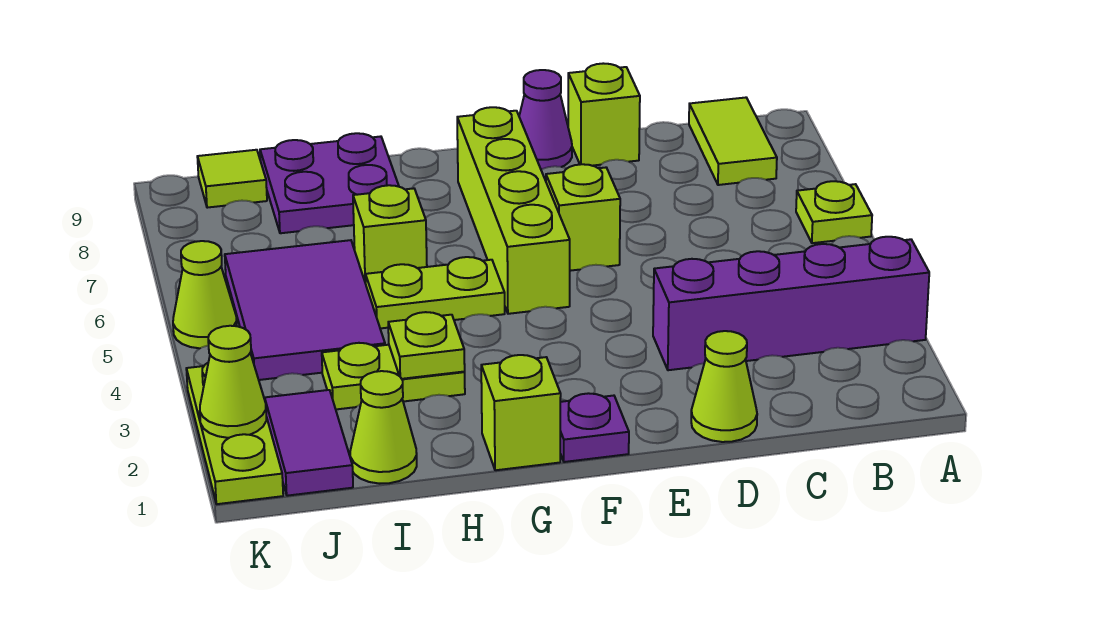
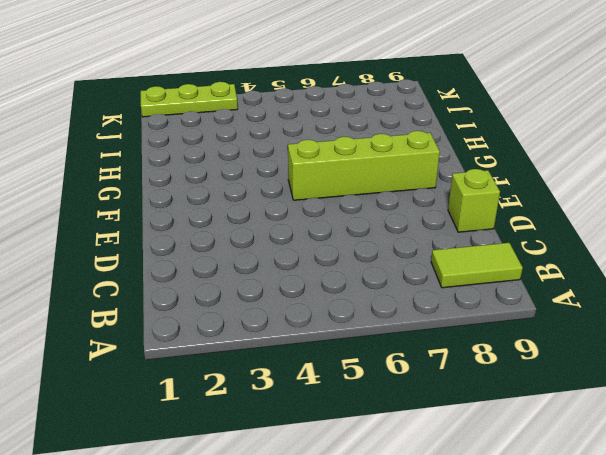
none -> purple 1x4 brick [653,237,929,370]
none -> lime 1x1 plate [796,181,872,243]
none -> lime 1x1 cone [691,331,757,442]

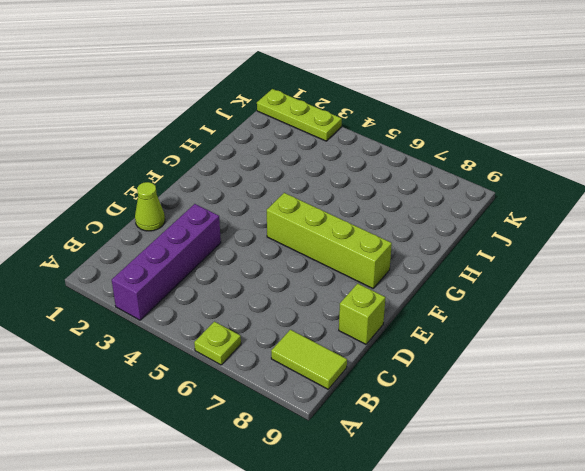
none -> lime 1x1 brick [546,164,620,271]
none -> purple 1x1 cone [519,70,572,170]
none -> purple 1x1 plate [560,393,629,462]

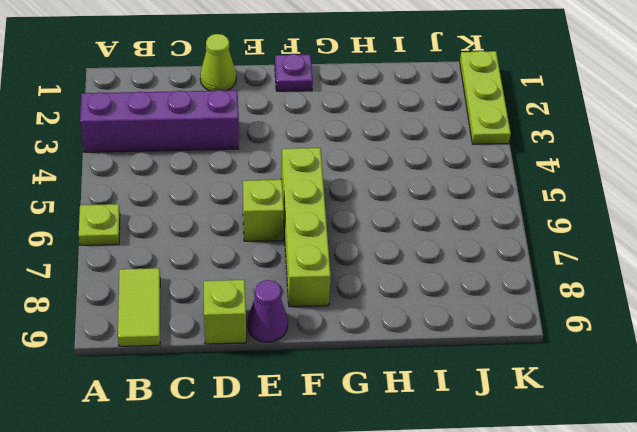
none -> lime 1x1 brick [481,355,561,470]
none -> lime 1x2 plate [366,257,505,329]
none -> lime 1x2 plate [322,343,465,409]

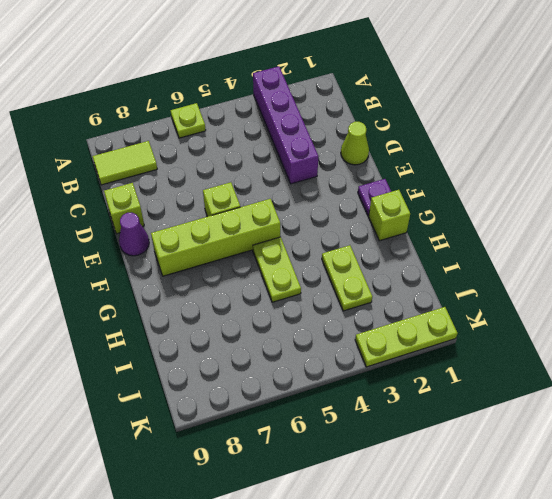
none -> lime 1x1 brick [353,185,427,283]
none -> purple 2x2 plate [260,133,399,233]
none -> lime 1x1 cone [350,371,417,484]

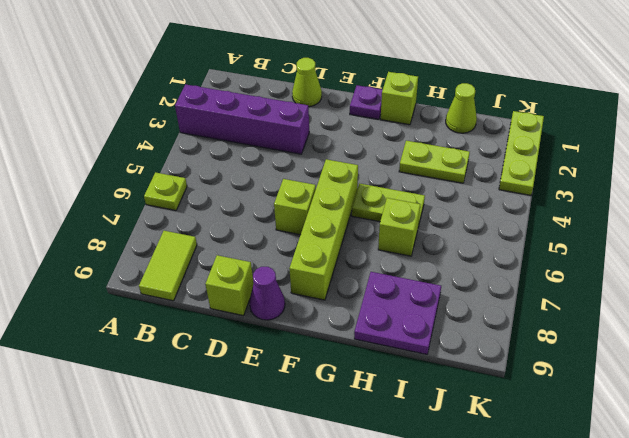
none -> purple 2x3 tile [225,240,385,380]
none -> purple 1x2 tile [265,390,353,496]
none -> lime 1x1 tile [197,150,267,208]

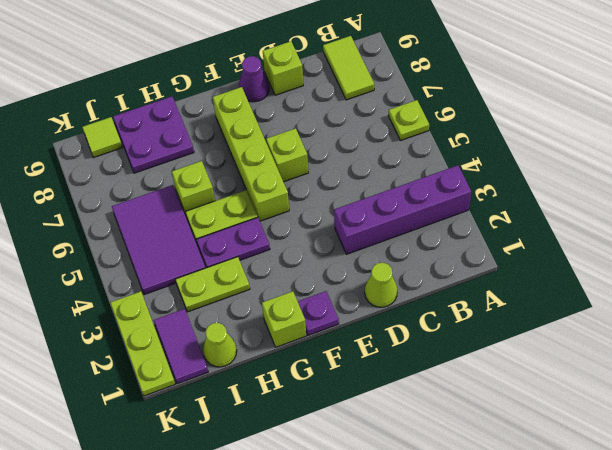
purple 1x2 plate [196,218,270,268] -> none
none -> lime 1x1 cone [173,241,237,348]
none -> lime 1x1 plate [388,312,465,379]
none -> lime 1x1 cone [200,326,266,438]

